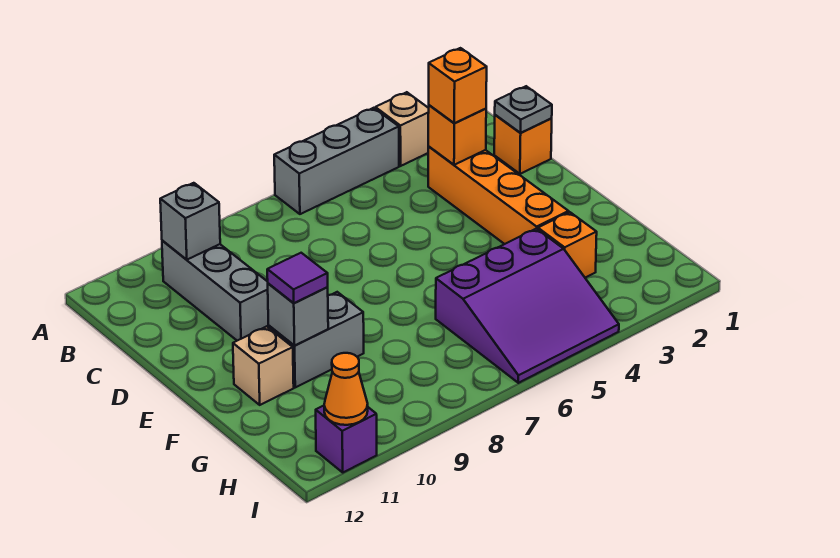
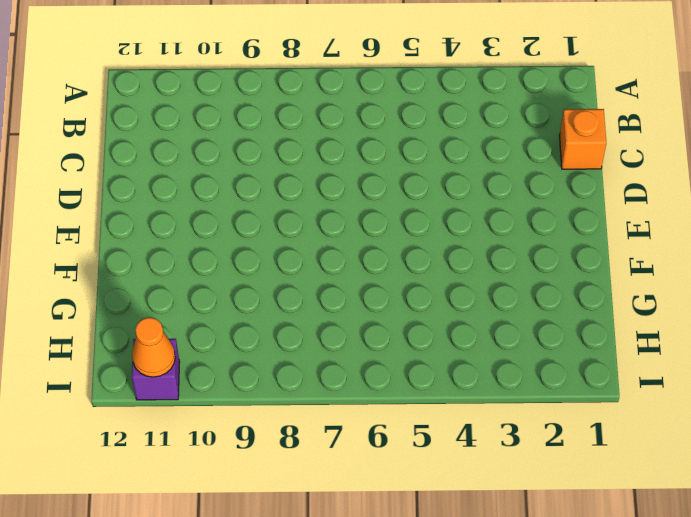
none -> tan 1x1 brick [375,92,429,166]
none -> grey 1x3 brick [274,108,399,214]
none -> grey 1x3 brick [162,240,269,341]

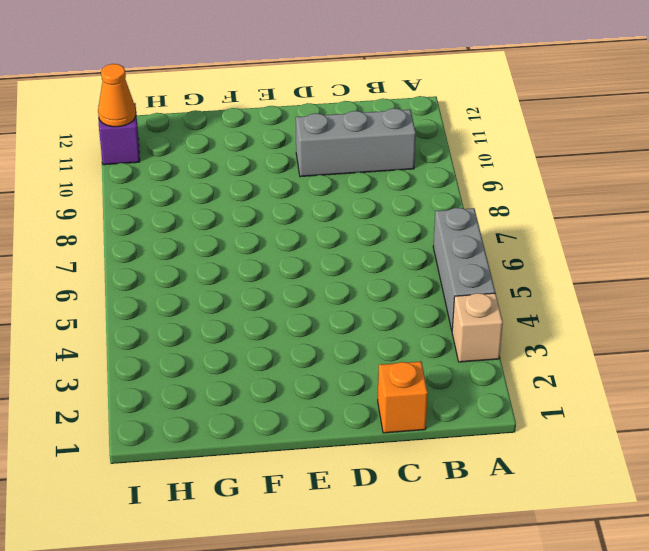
none -> orange 1x4 brick [428,147,568,244]
none -> grey 1x2 brick [269,292,364,387]
none -> tan 1x1 brick [233,326,294,405]

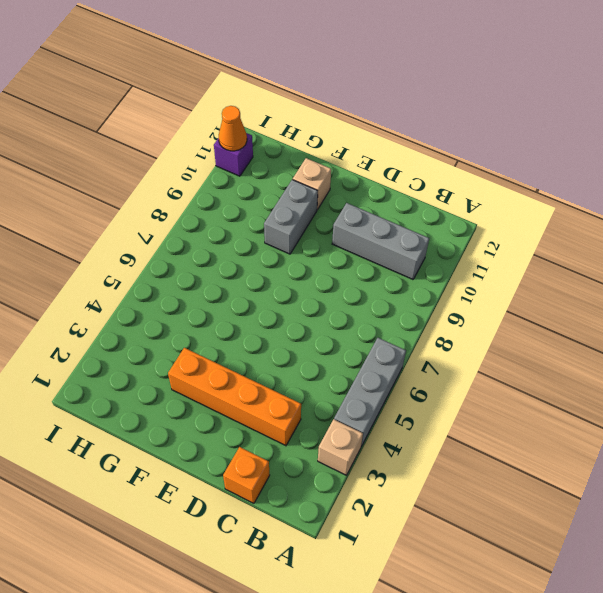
none -> orange 1x1 brick [538,212,597,278]
none -> purple 3x3 slope [436,229,619,383]
none -> grey 1x1 brick [160,183,220,260]

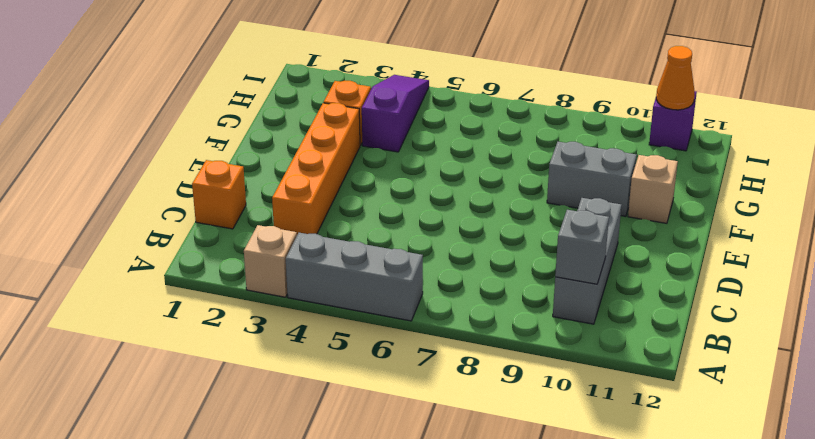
purple 1x3 slope [362,75,429,152] -> purple 3x3 slope [436,229,619,383]
none -> grey 1x1 plate [495,86,552,133]
none -> orange 1x1 brick [428,105,486,165]
none -> grey 1x1 brick [268,283,328,345]

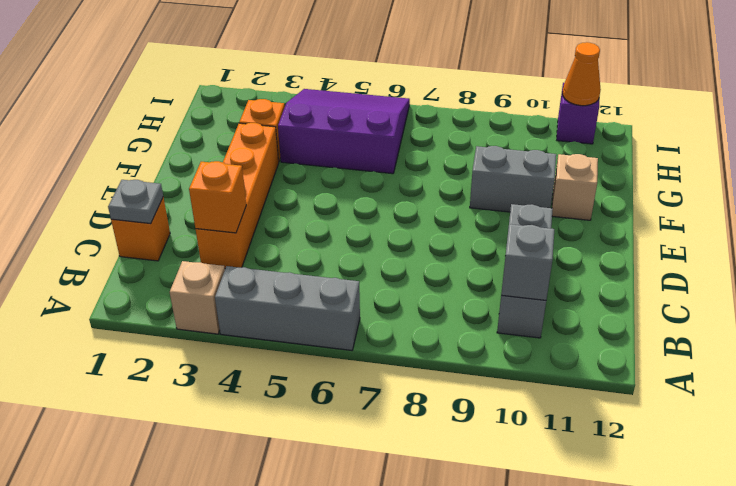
none -> grey 1x1 brick [268,283,328,345]
none -> orange 1x1 brick [429,48,487,123]
none -> purple 1x1 tile [267,253,328,303]

